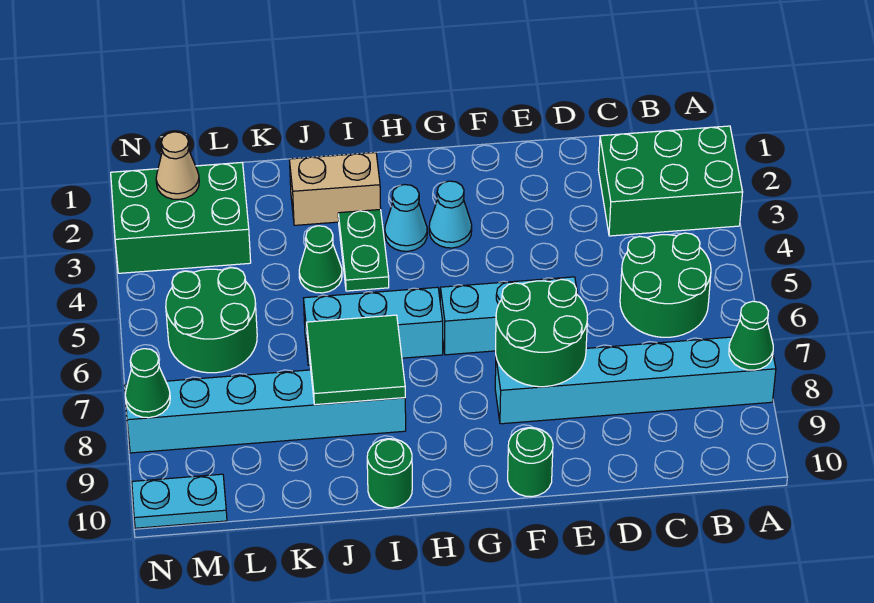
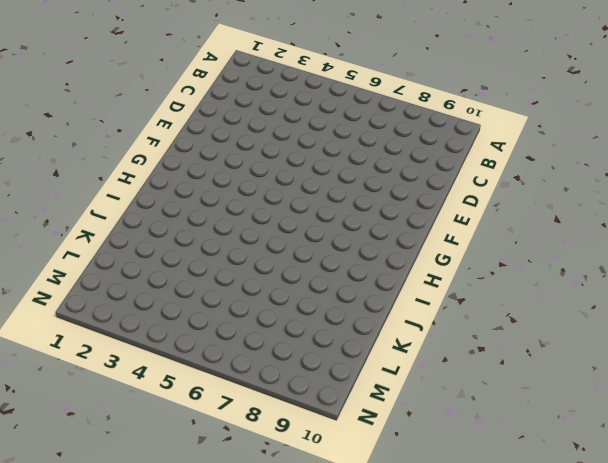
none -> green 2x3 brick [598,126,743,236]
none -> cyan 1x6 brick [495,337,776,424]
none -> green 2x2 round brick [620,233,711,337]

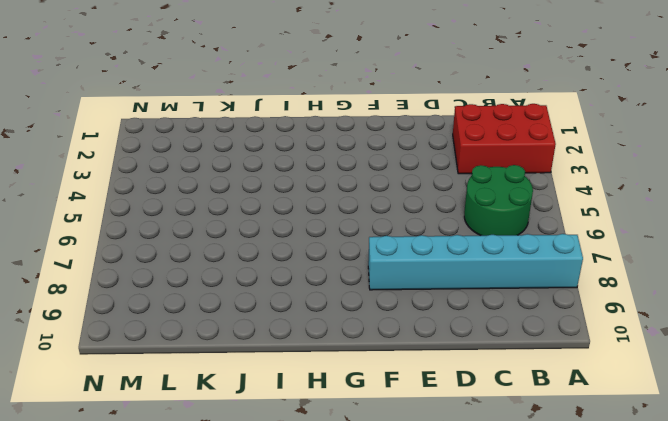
red 2x3 brick [453,104,556,174] -> green 2x3 brick [598,126,743,236]
none -> cyan 1x3 brick [440,277,578,355]
none -> green 1x1 round brick [508,428,553,497]
none -> cyan 1x1 cone [429,181,472,248]

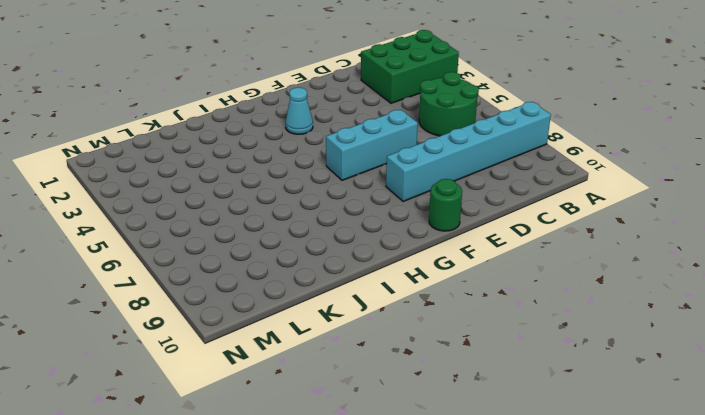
none -> cyan 1x1 cone [385,185,427,251]
none -> cyan 1x3 brick [304,287,443,365]
none -> tan 1x2 brick [289,153,381,225]

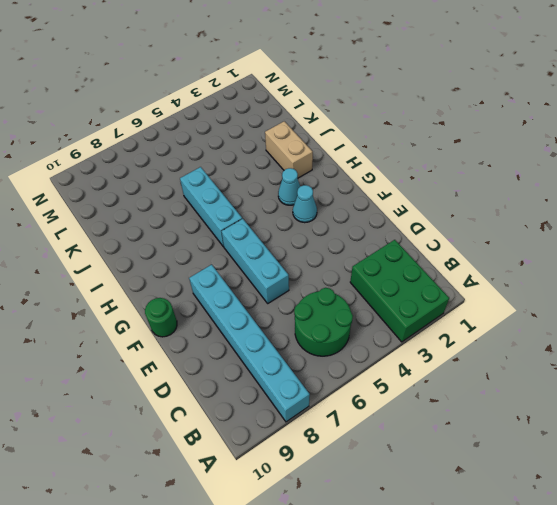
none -> green 1x2 plate [338,209,389,291]
none -> cyan 1x6 brick [125,370,406,453]
none -> green 1x1 round brick [367,439,412,508]

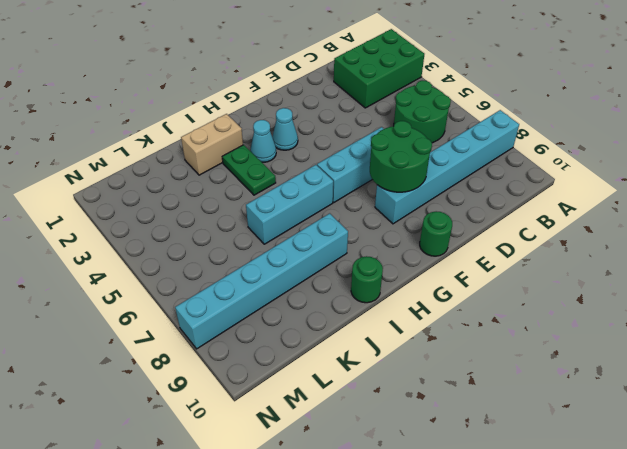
none -> green 1x1 cone [299,226,342,293]
none -> green 2x3 brick [111,162,251,273]
none -> green 2x2 round brick [166,268,257,373]

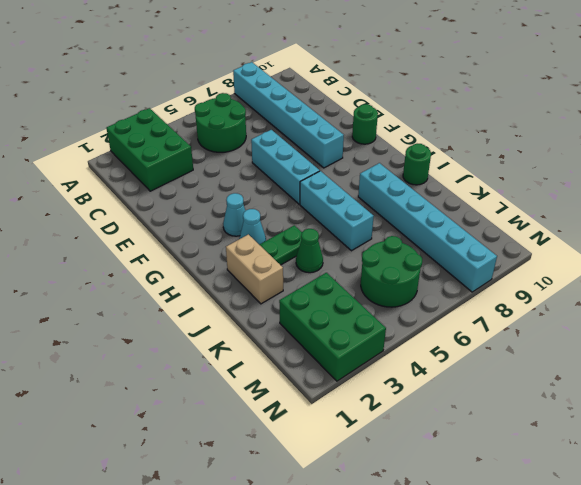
none -> cyan 1x2 plate [132,474,227,528]
none -> green 1x1 cone [729,301,773,370]
none -> green 2x2 round brick [496,279,588,387]

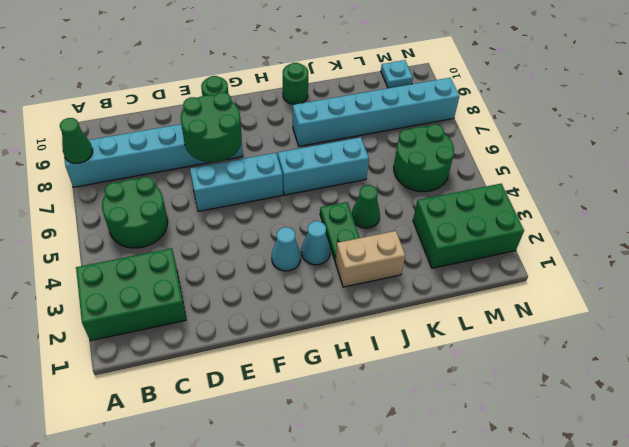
cyan 1x1 plate [381,60,413,88] -> cyan 1x2 plate [132,474,227,528]
none -> green 2x2 tile [307,315,405,405]
none -> tan 1x1 cone [156,132,199,199]
none -> green 1x1 cone [125,349,170,418]

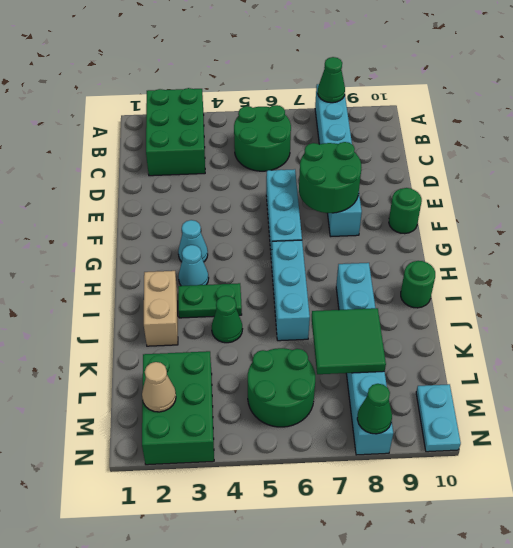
green 2x2 tile [312,308,386,374] -> green 2x2 tile moved to [307,315,405,405]

